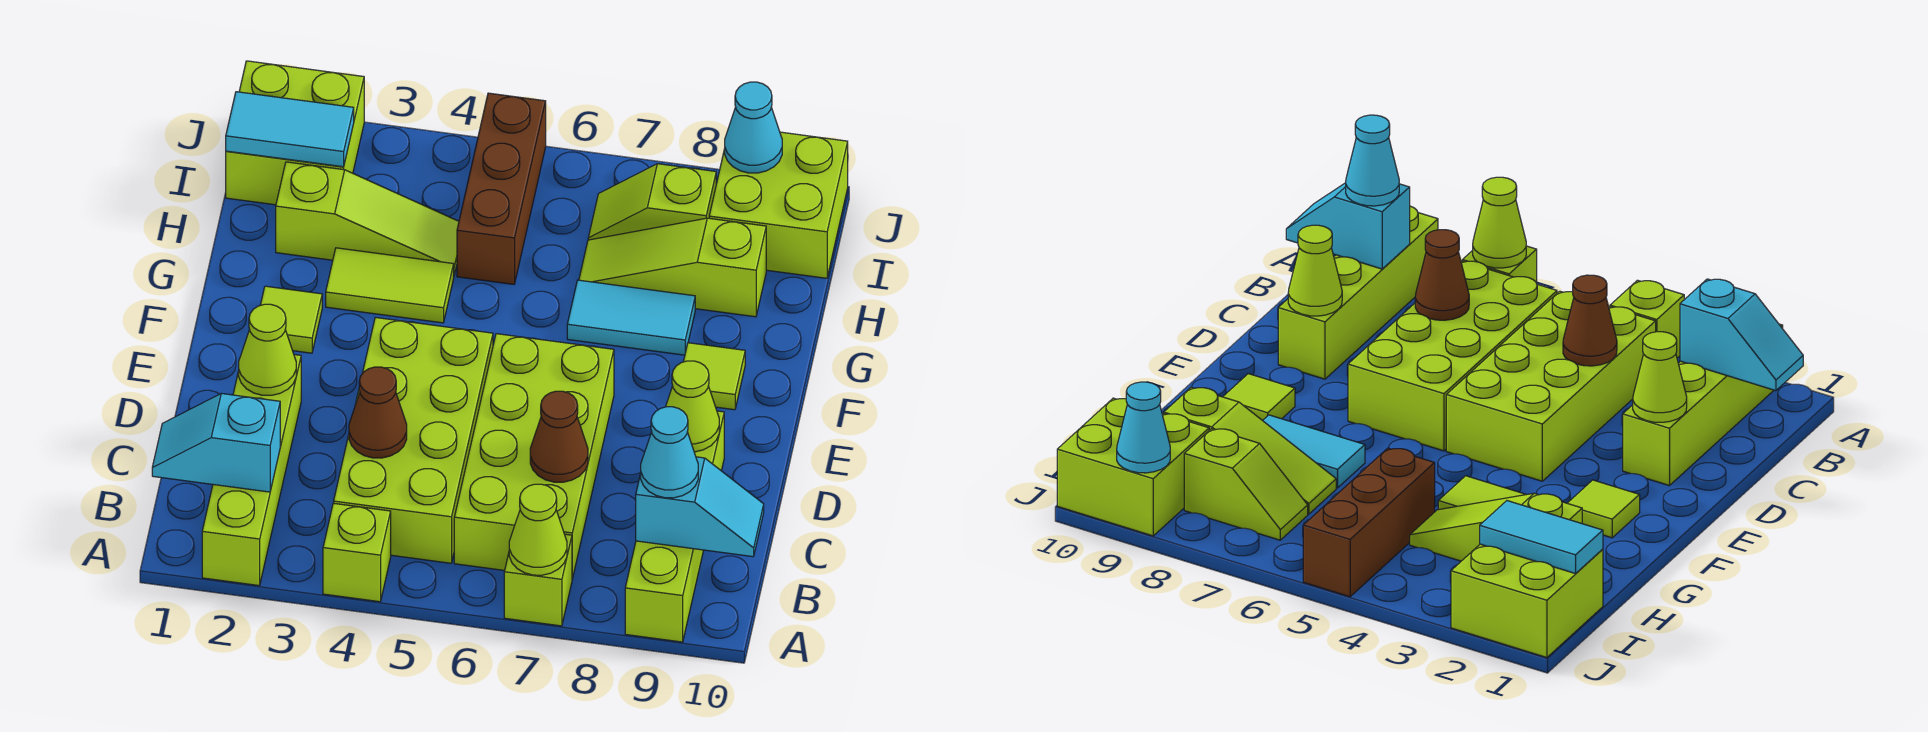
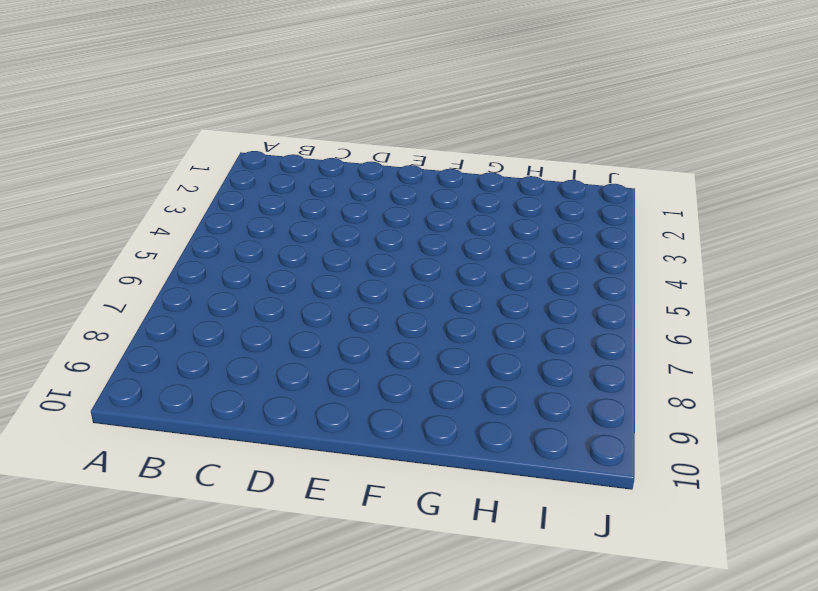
none -> lime 1x4 brick [202,355,301,586]
none -> lime 1x1 brick [323,503,391,602]
none -> lime 1x1 brick [504,534,572,626]

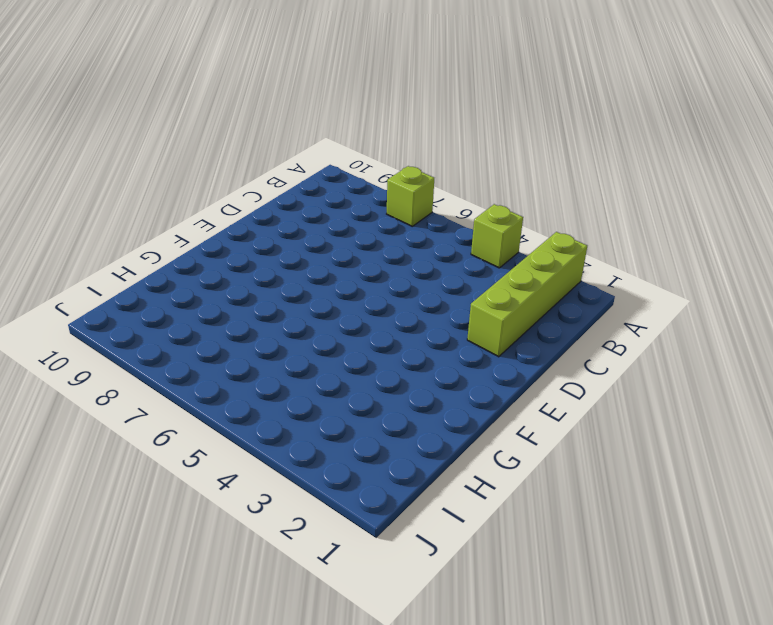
none -> lime 1x4 brick [625,411,724,642]
none -> lime 2x4 brick [334,317,493,563]
none -> lime 2x4 brick [454,334,614,579]

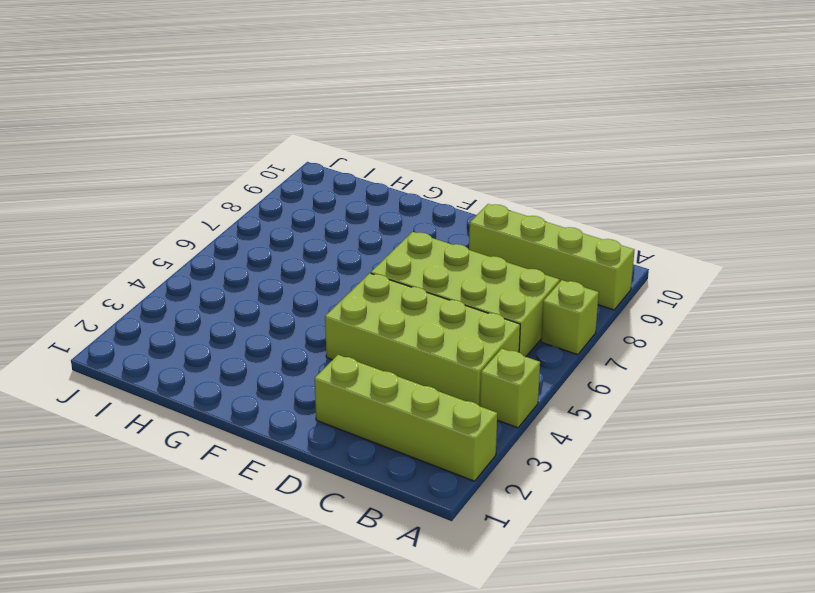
none -> lime 1x1 tile [261,286,322,353]
none -> lime 1x1 tile [683,343,745,410]
none -> lime 1x2 tile [326,248,454,323]

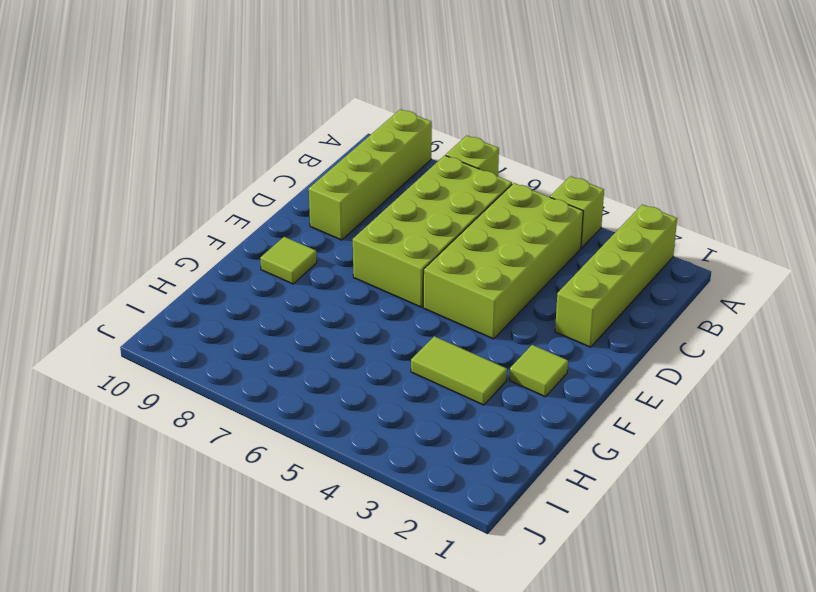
none -> cyan 1x2 tile [567,280,695,355]
none -> lime 1x3 slope [276,162,459,275]
none -> brown 1x3 brick [457,93,546,284]

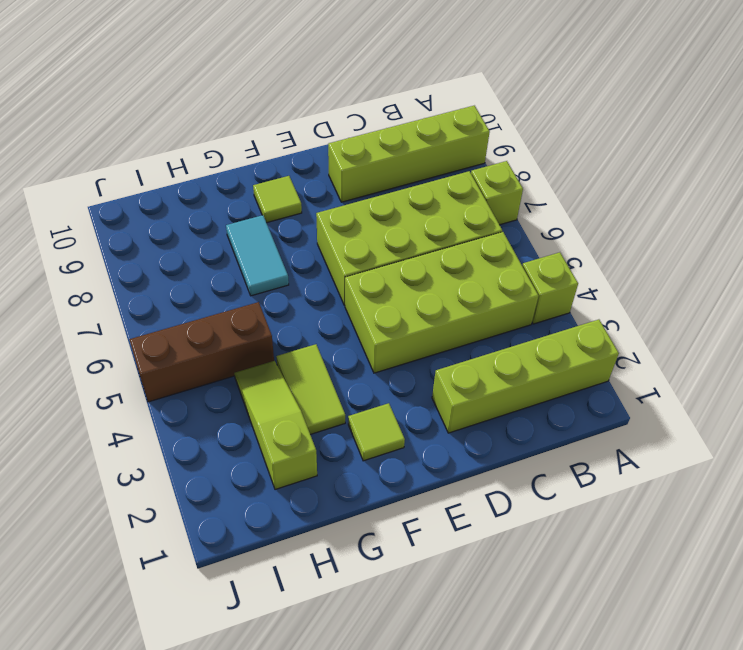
none -> lime 1x3 slope [579,218,766,317]
none -> lime 2x2 brick [226,61,364,205]
none -> lime 1x2 slope [588,164,716,240]

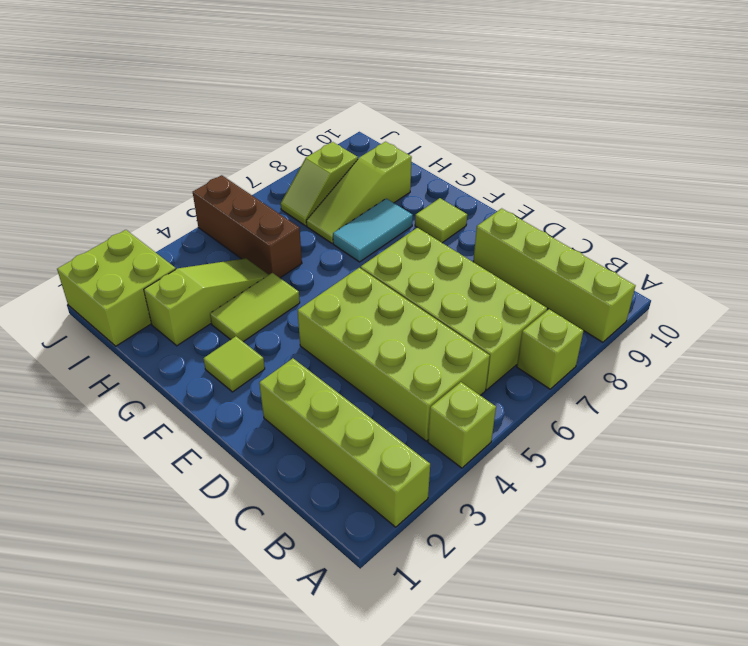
none -> lime 2x2 brick [709,132,848,278]
none -> lime 1x1 cone [509,484,567,575]
none -> cyan 1x2 slope [152,393,280,492]

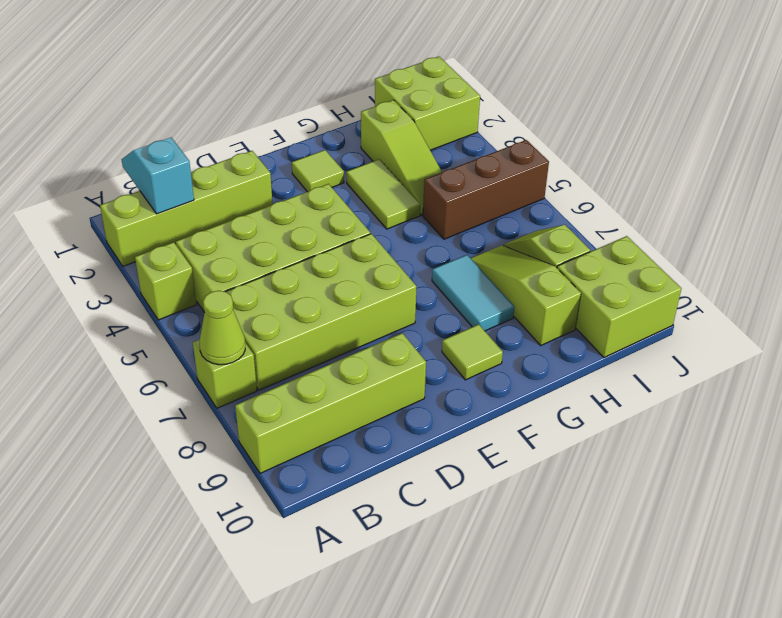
none -> cyan 1x2 slope [636,457,764,557]
none -> brown 1x1 cone [349,367,407,458]
none -> brown 1x1 cone [530,391,588,482]

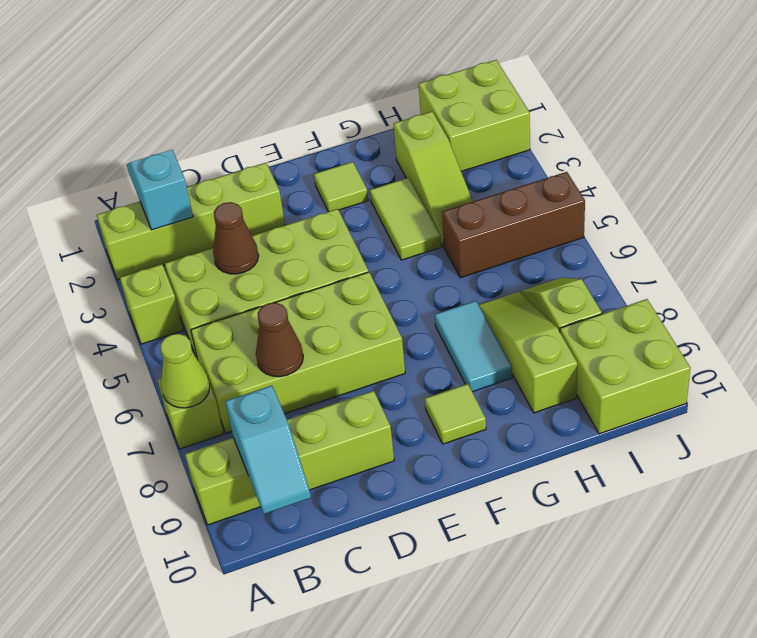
none -> lime 1x1 cone [239,304,296,395]
none -> lime 1x1 cone [666,361,719,452]
none -> cyan 1x2 tile [226,92,354,167]

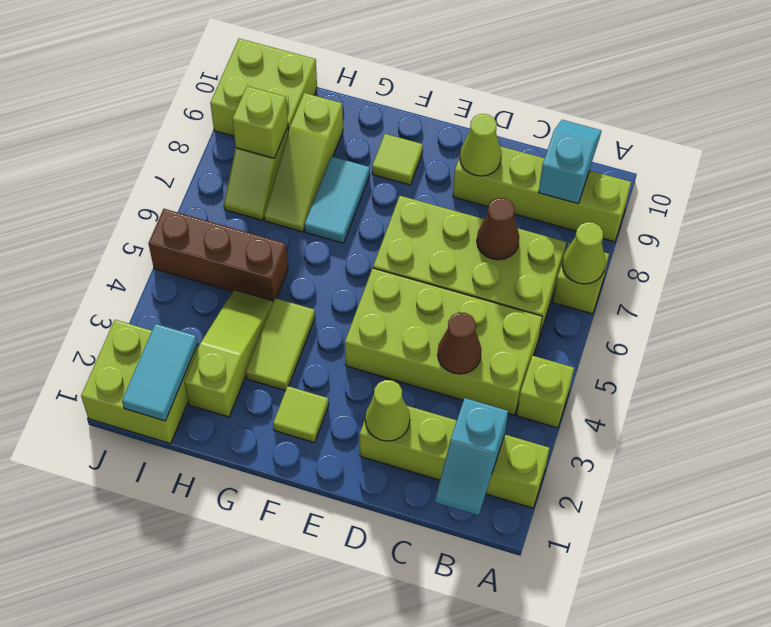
lime 1x1 brick [232,86,288,158] -> none
none -> cyan 1x1 cone [725,82,782,173]
none -> cyan 1x1 cone [641,407,698,498]

